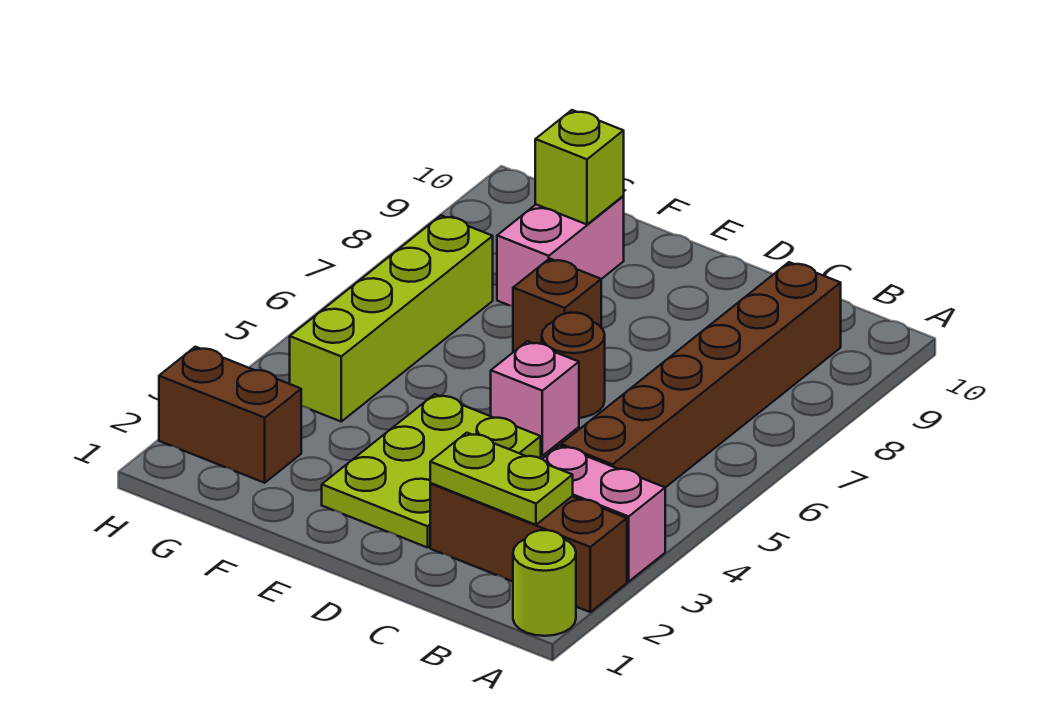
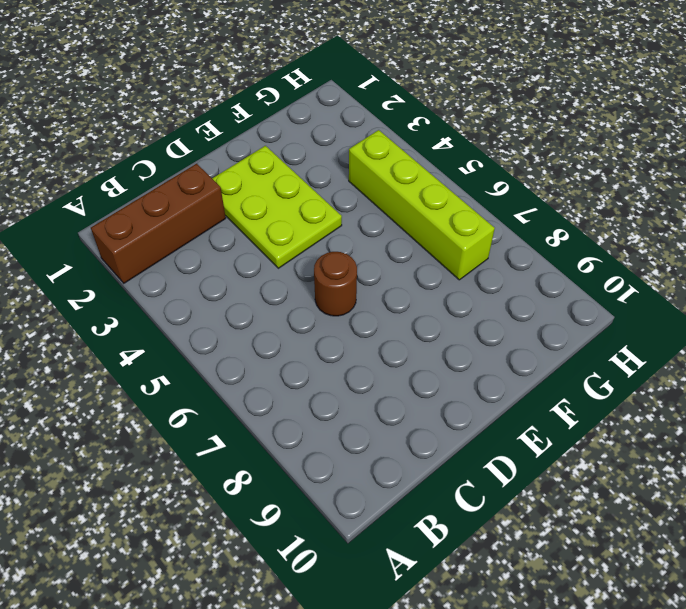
none -> lime 1x1 round brick [513,530,576,636]
none -> pink 1x2 brick [543,446,665,582]
none -> brown 1x6 brick [561,262,841,488]

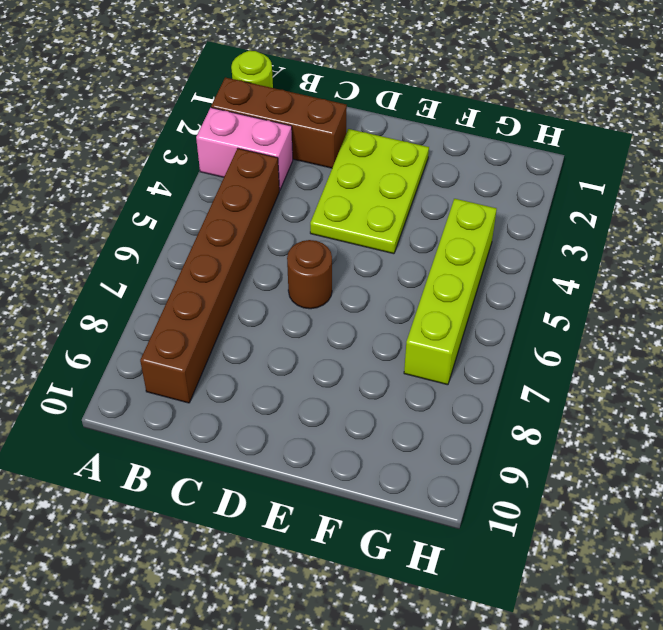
none -> pink 1x1 brick [491,341,579,456]
none -> brown 1x1 brick [513,259,601,352]
none -> pink 1x2 brick [497,196,624,306]

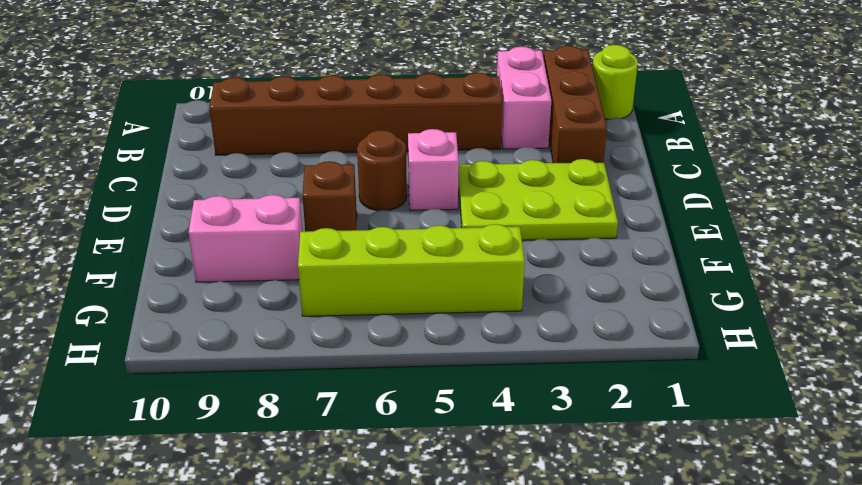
none -> brown 1x2 brick [159,347,301,483]
none -> lime 1x2 plate [430,433,573,525]
none -> lime 1x1 brick [535,110,624,224]

